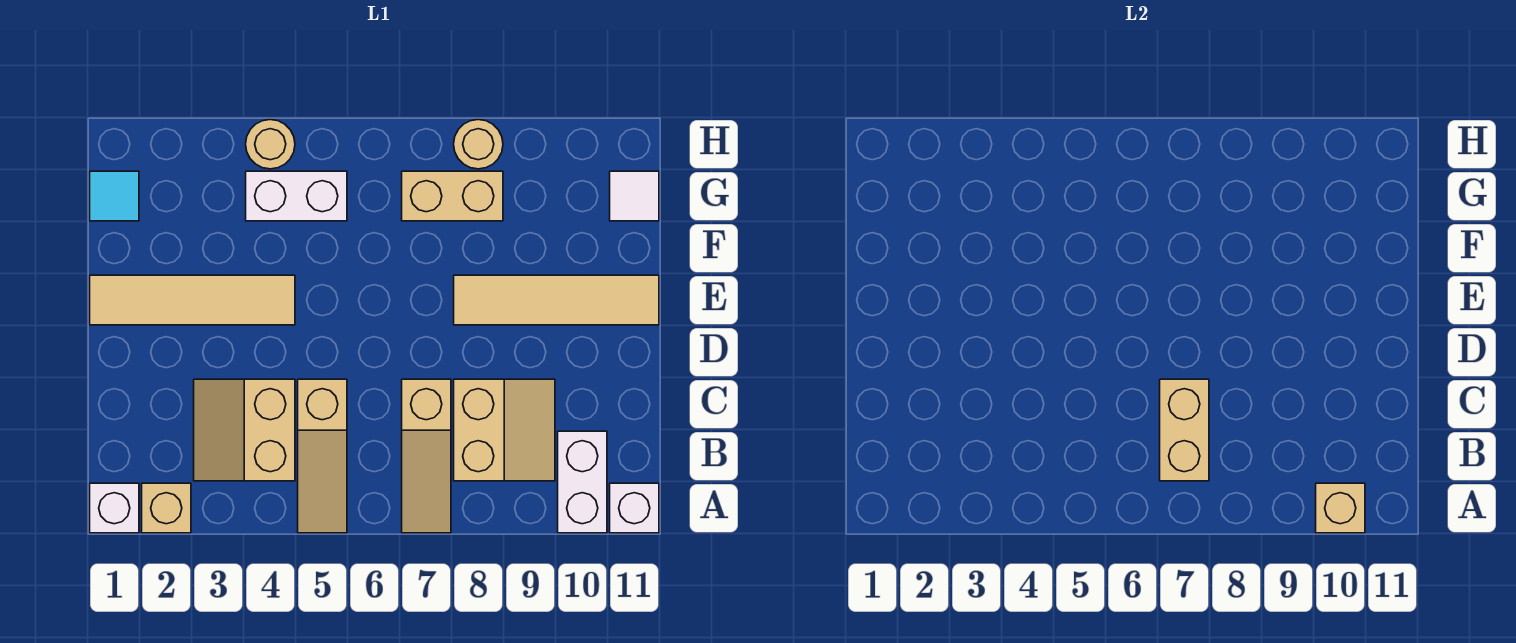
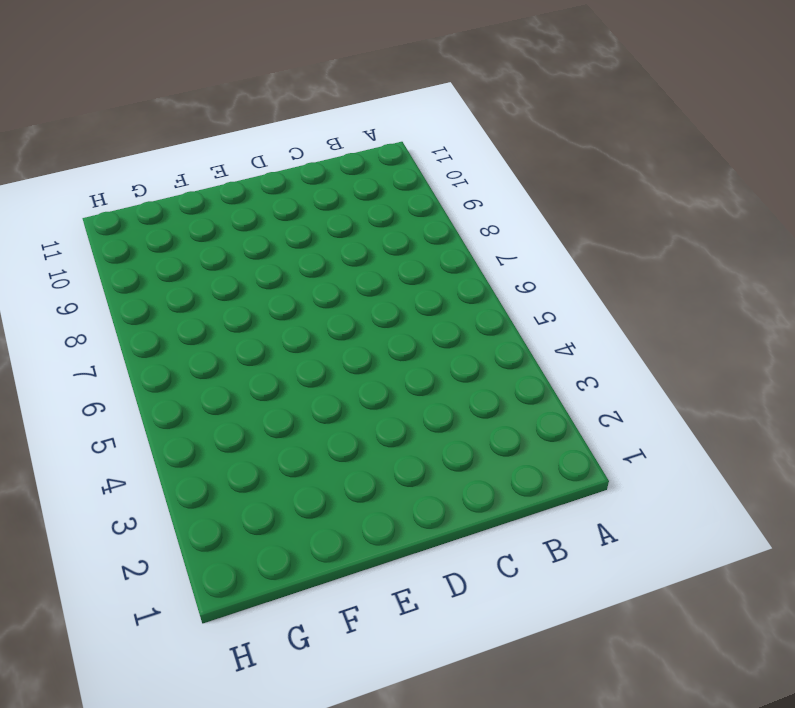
none -> white 1x1 brick [90,483,139,533]
none -> tan 1x1 brick [142,483,191,533]
none -> tan 1x3 slope [298,379,347,533]

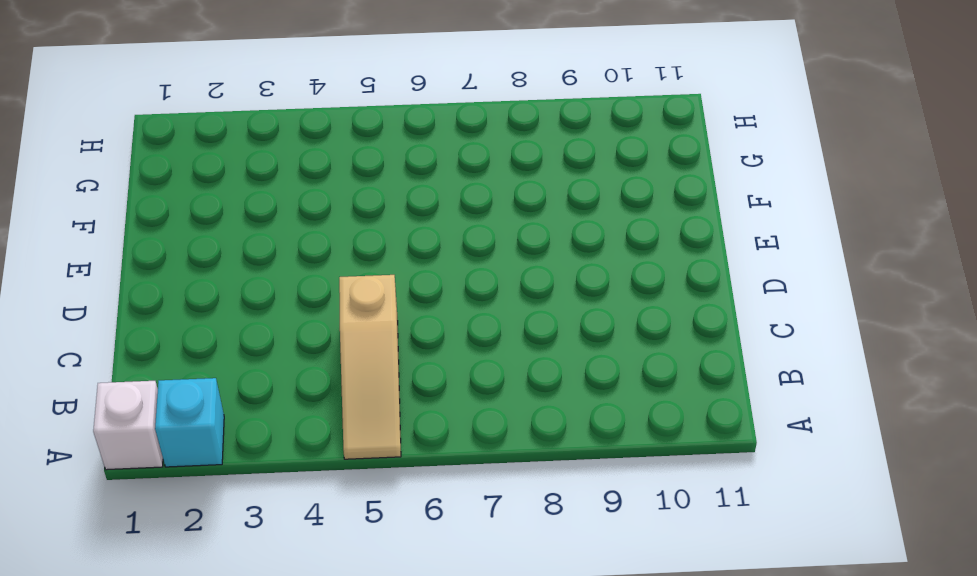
cyan 1x1 brick [155,378,224,467] -> tan 1x1 brick [142,483,191,533]
none -> tan 1x3 slope [402,379,451,533]
none -> white 1x2 brick [558,431,607,533]
none -> white 1x1 brick [610,483,659,533]

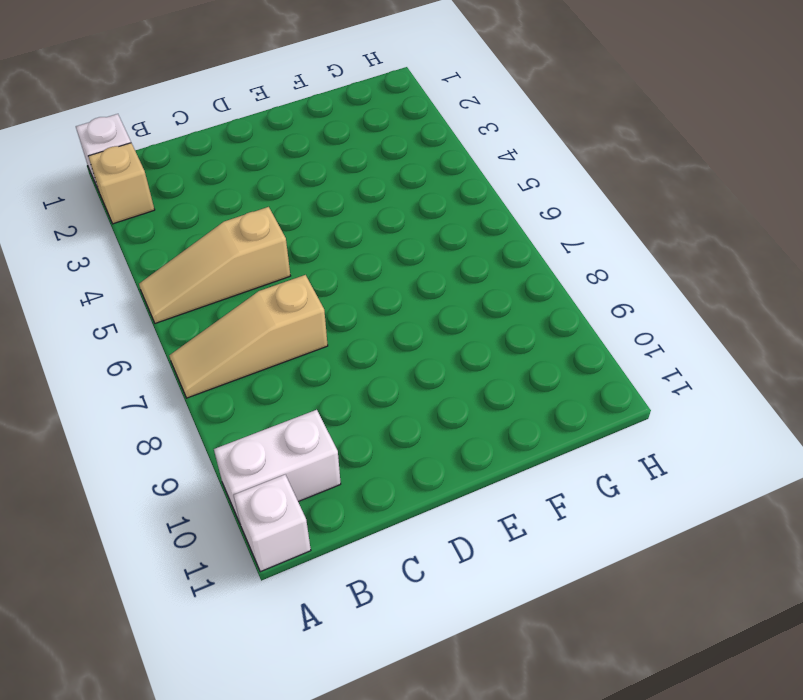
none -> tan 2x2 slope [194,379,295,481]
none -> tan 2x2 slope [454,379,555,481]
none -> tan 1x4 tile [90,275,295,325]

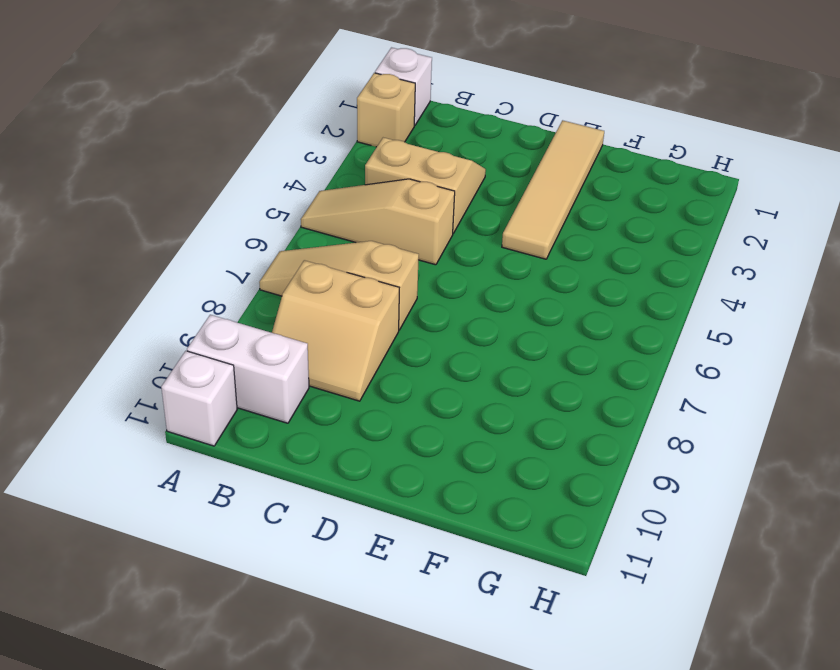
none -> tan 1x4 tile [454,275,659,325]
none -> cyan 1x1 tile [90,171,139,221]
none -> white 1x2 brick [246,171,347,221]

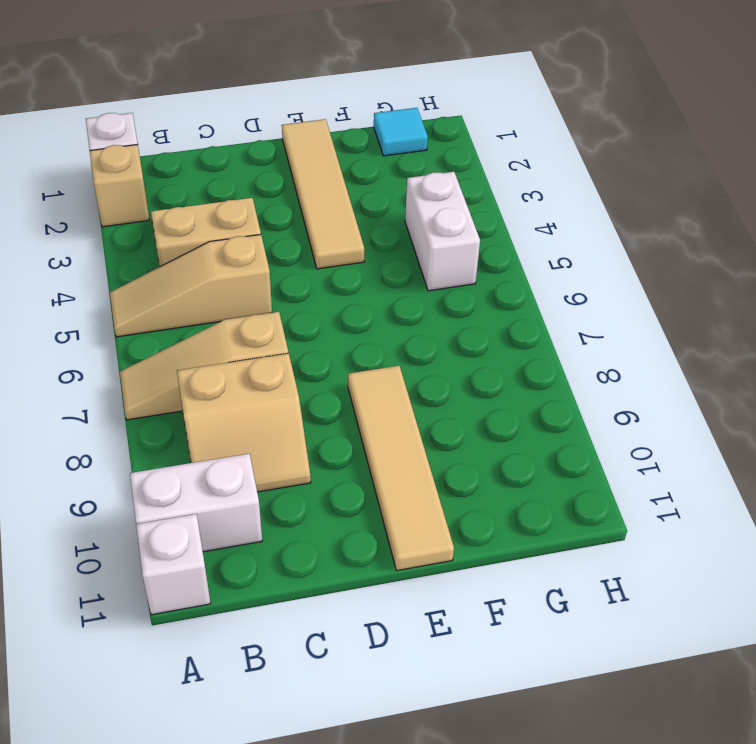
none -> tan 1x2 brick [402,171,503,221]
none -> white 1x1 tile [610,171,659,221]
none -> tan 1x1 round brick [246,120,295,169]

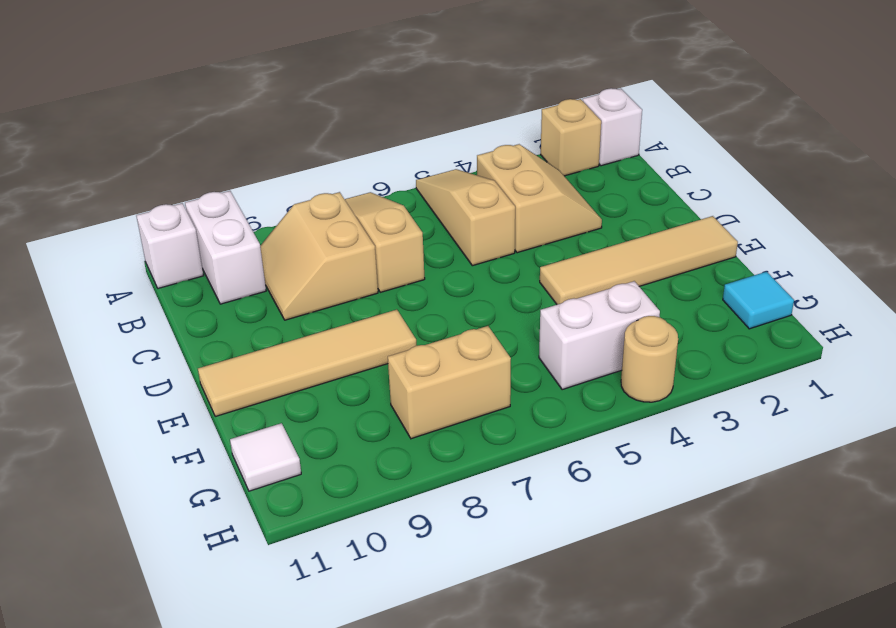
none -> tan 1x1 round brick [454,120,503,169]
none -> tan 1x1 brick [1316,483,1365,533]
none -> tan 1x2 brick [1160,379,1209,481]

